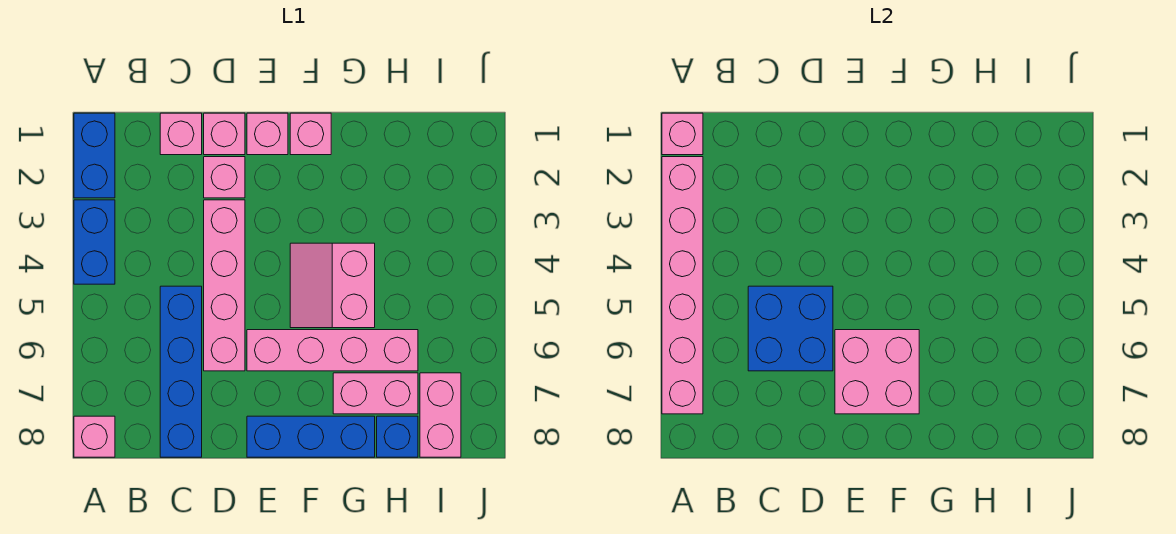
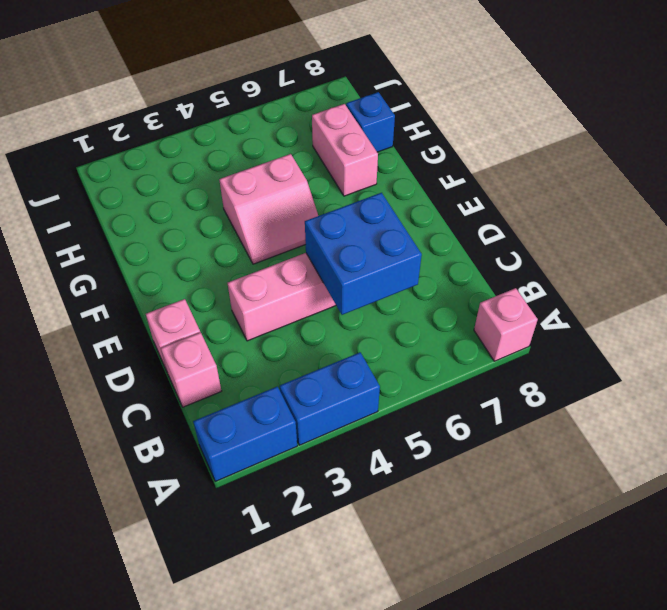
none -> blue 1x4 brick [160,286,202,457]
none -> pink 1x1 brick [204,157,245,198]
none -> pink 1x1 brick [247,113,288,155]

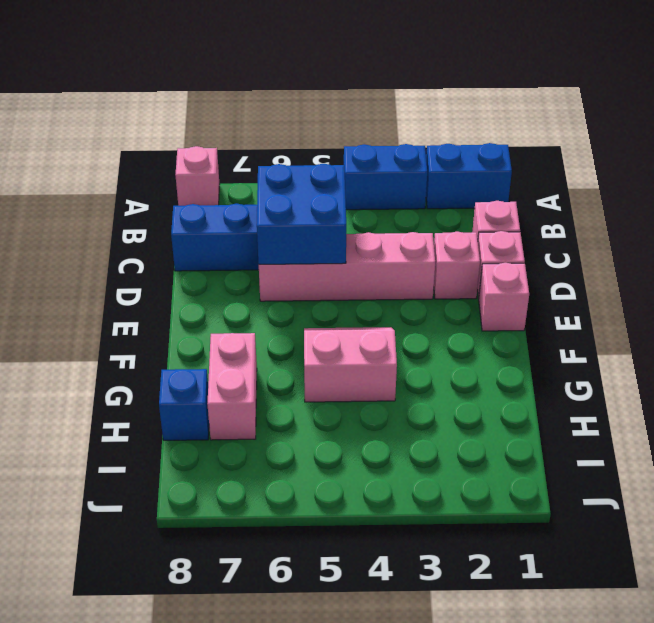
none -> pink 1x4 brick [247,330,418,371]
none -> blue 1x3 brick [247,416,375,457]
none -> pink 1x1 brick [290,113,331,155]

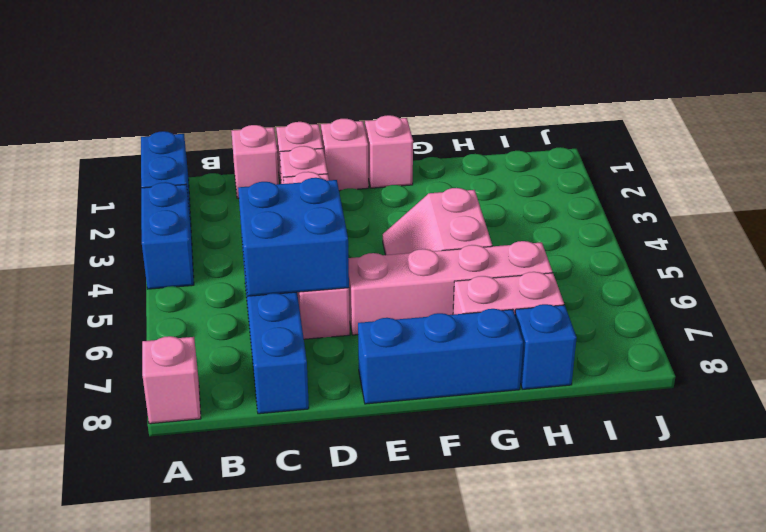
none -> pink 1x2 brick [420,373,461,457]
none -> pink 1x1 brick [662,113,703,155]
none -> pink 1x6 brick [662,157,703,414]

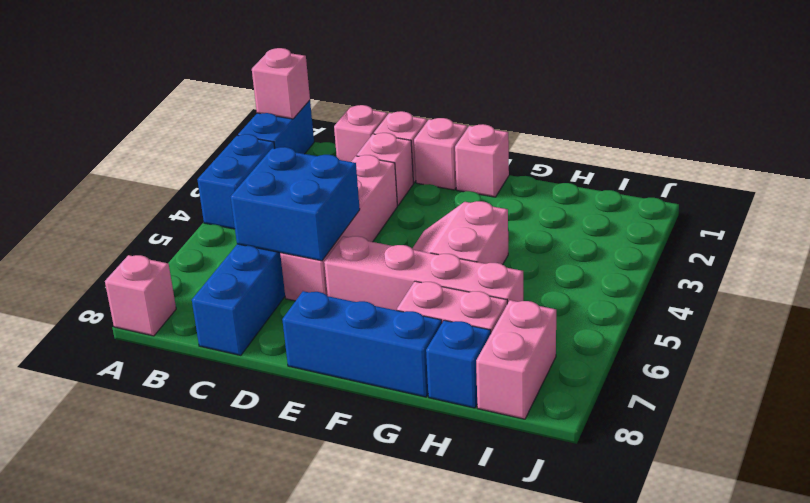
none -> pink 1x6 brick [662,157,703,414]
none -> pink 2x2 brick [835,330,919,414]

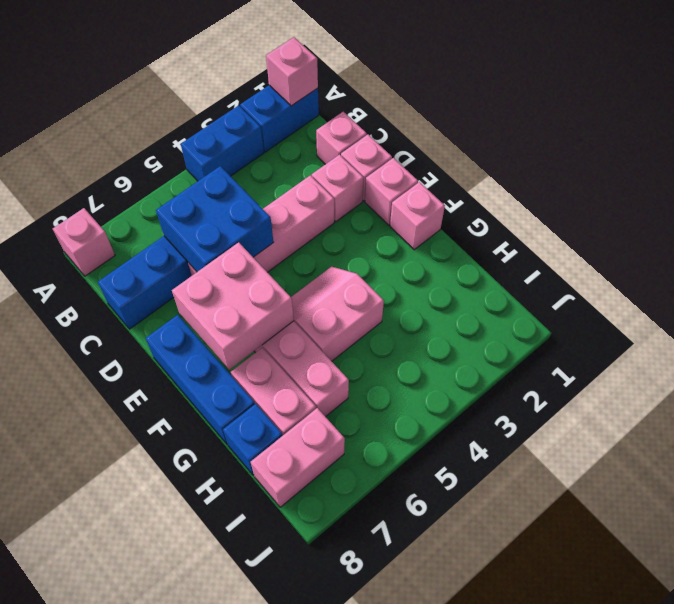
none -> pink 1x6 brick [662,157,703,414]

